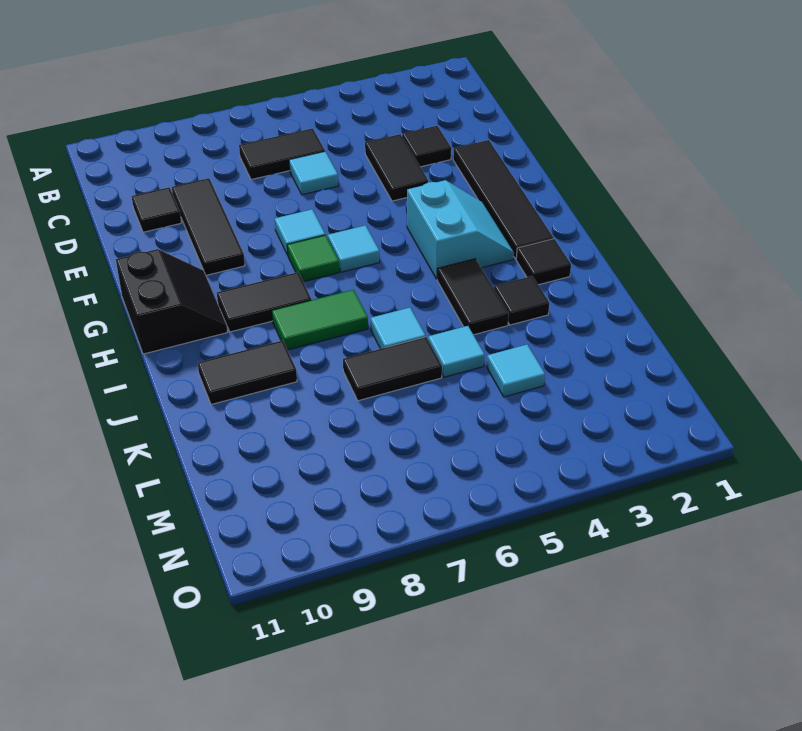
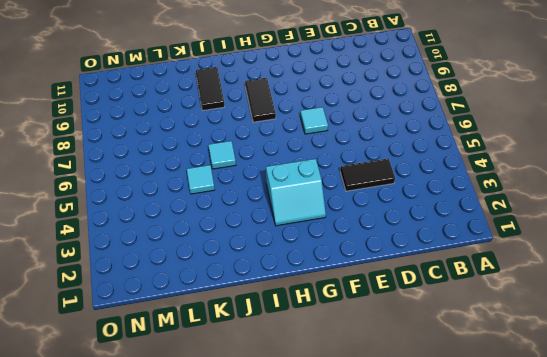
none -> black 1x2 tile [239,128,325,180]
none -> black 1x1 tile [402,126,451,167]
none -> cyan 1x1 tile [289,152,338,195]

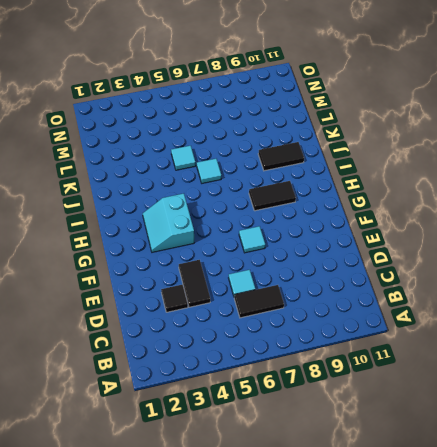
none -> black 1x3 tile [172,178,245,275]
none -> black 1x1 tile [132,187,181,232]
none -> black 1x4 tile [453,140,553,259]

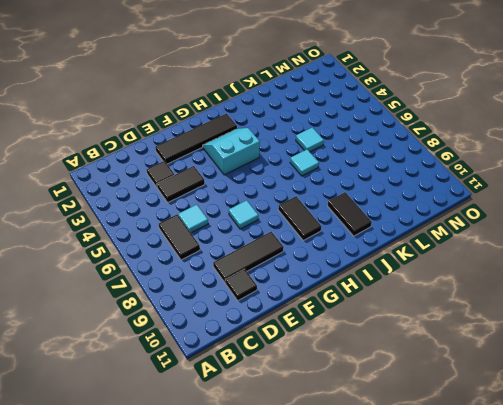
none -> cyan 1x1 tile [328,225,380,272]
none -> green 1x1 tile [287,235,339,282]
none -> black 2x2 slope [116,249,227,354]

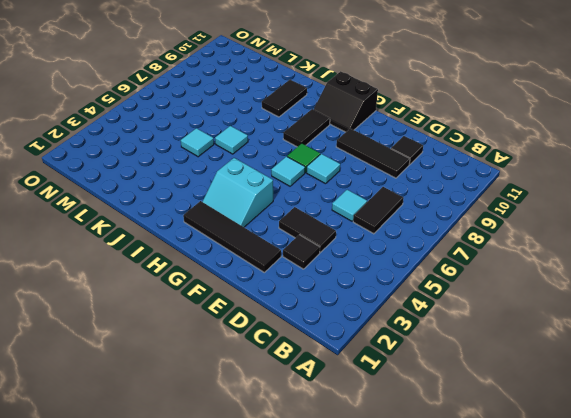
none -> black 1x1 tile [516,239,571,285]
none -> black 1x2 tile [437,259,509,335]
none -> green 1x2 tile [272,290,368,350]

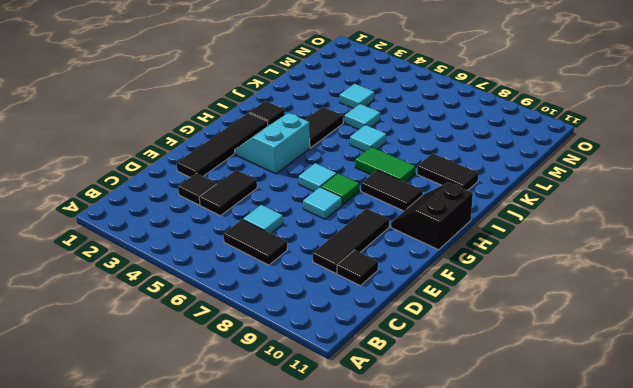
none -> black 1x1 tile [494,276,549,325]
none -> black 1x2 tile [343,337,442,401]

